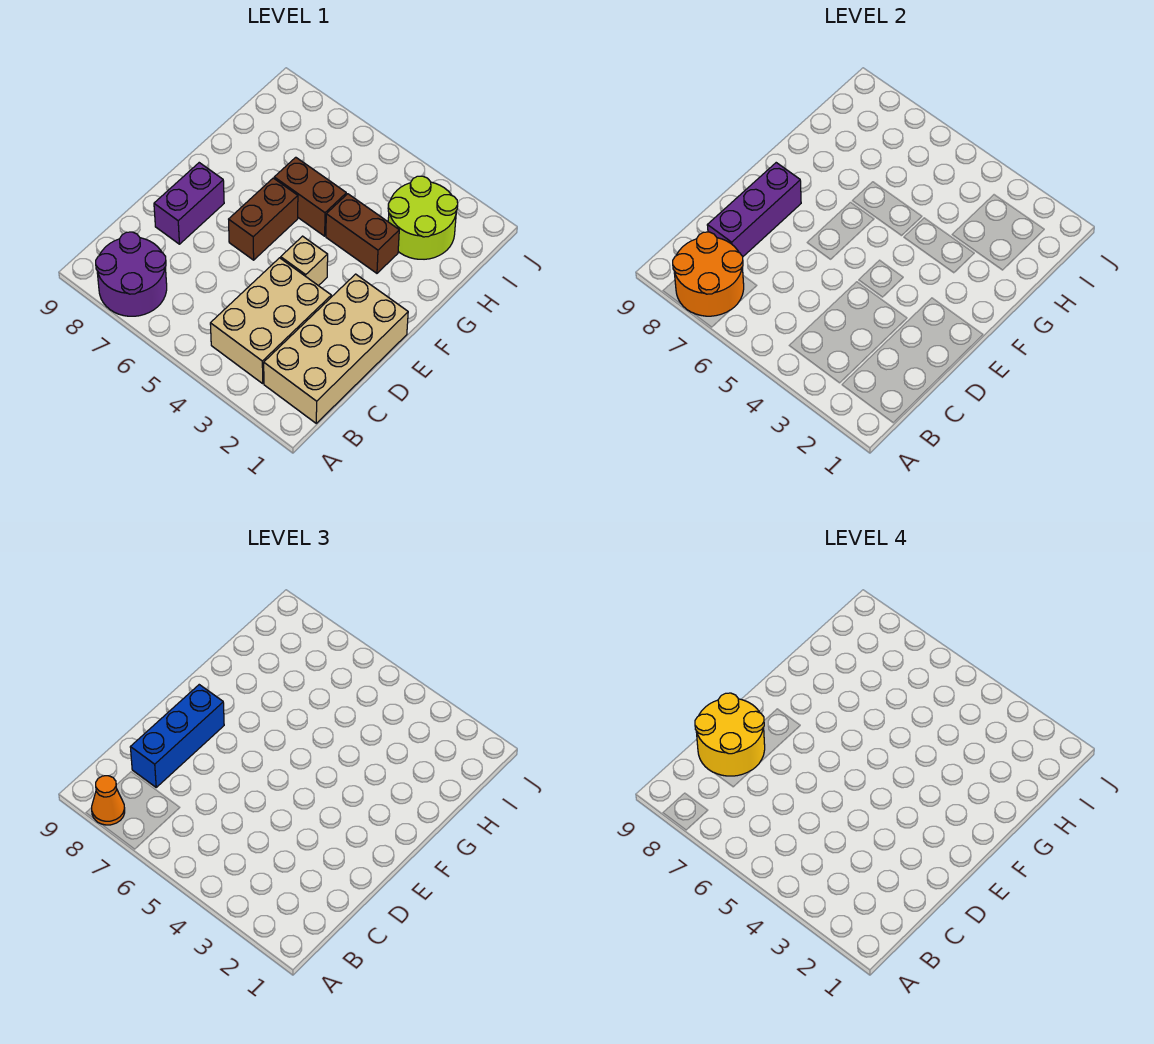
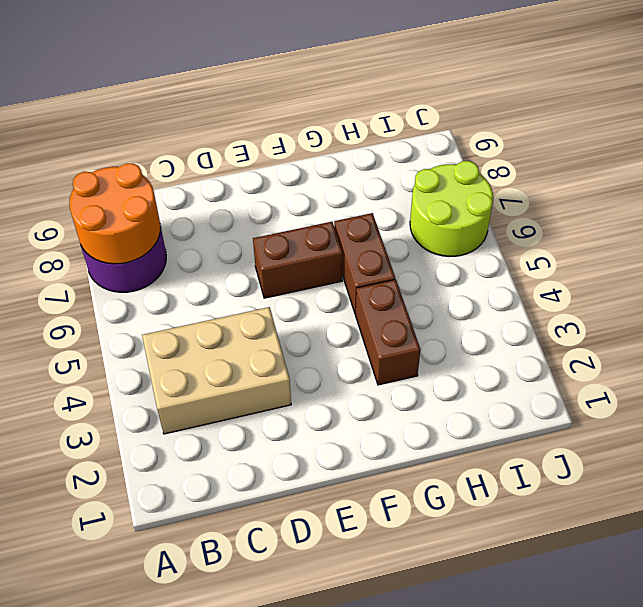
lime 2x2 round brick [410,161,493,256] -> lime 2x2 round brick moved to [388,176,458,259]
none -> tan 2x4 brick [264,274,408,423]
none -> purple 1x2 brick [154,163,224,244]
none -> tan 1x1 brick [281,236,328,286]

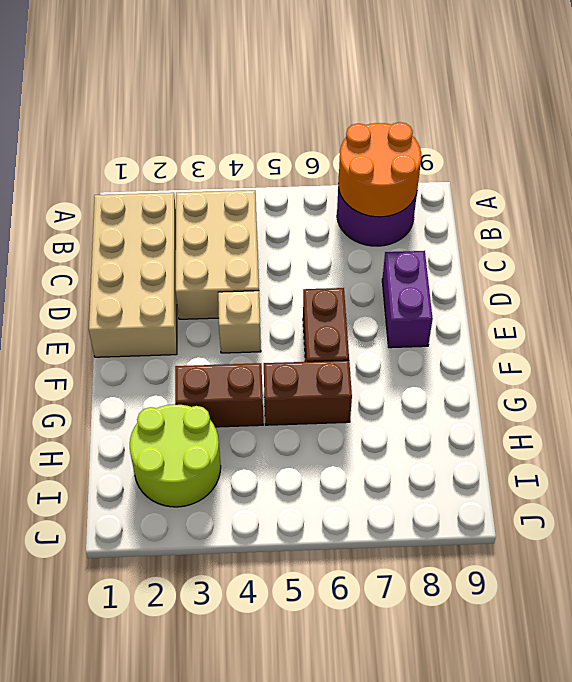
none -> purple 1x3 brick [707,163,801,256]
none -> orange 1x1 cone [92,776,125,825]
none -> blue 1x3 brick [130,685,224,787]

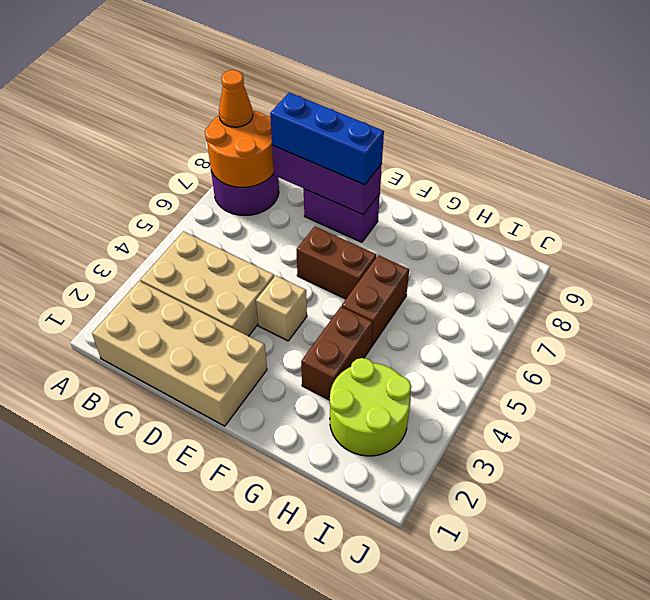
none -> yellow 2x2 round brick [695,693,765,776]

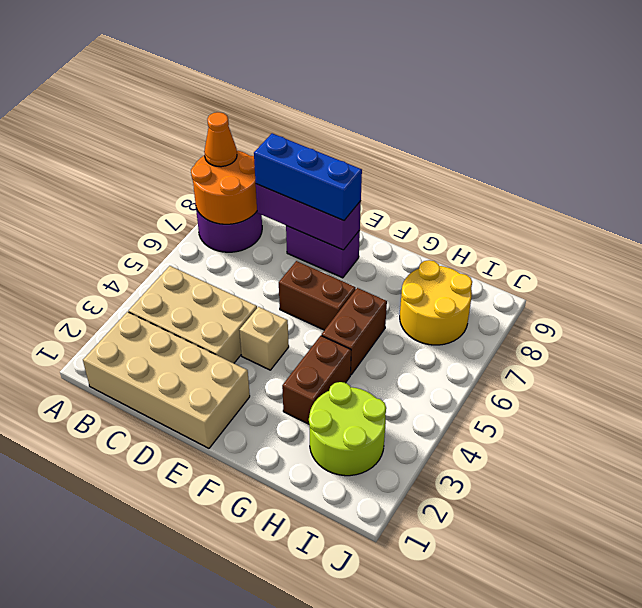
yellow 2x2 round brick [400,260,472,345] -> yellow 2x2 round brick moved to [695,693,765,776]

